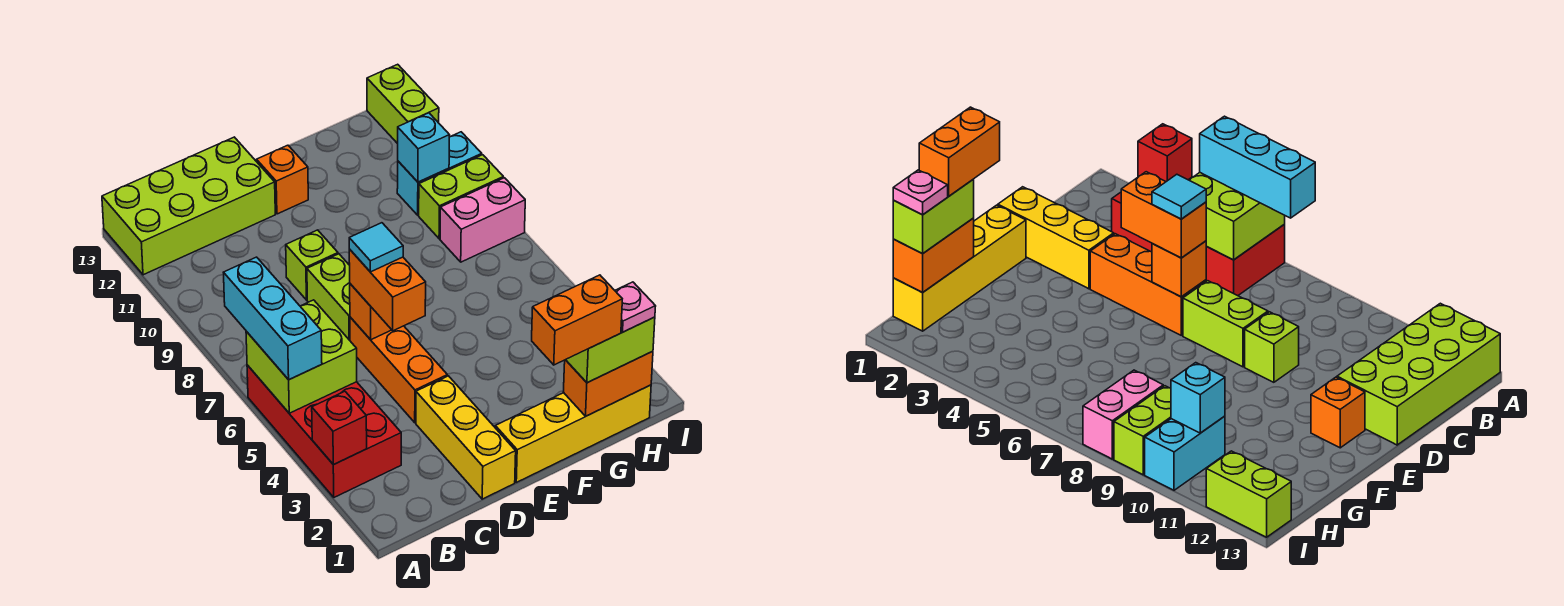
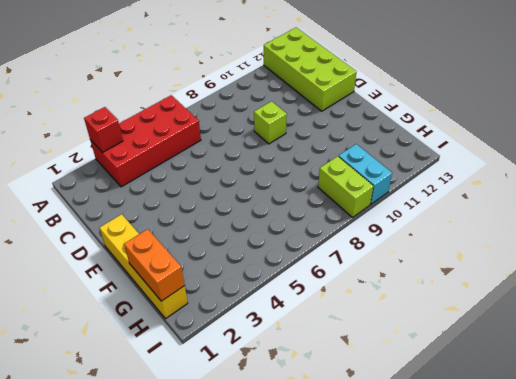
none -> yellow 1x3 brick [416,376,516,499]
none -> orange 1x3 brick [350,317,447,423]
none -> lime 1x2 brick [307,254,350,340]

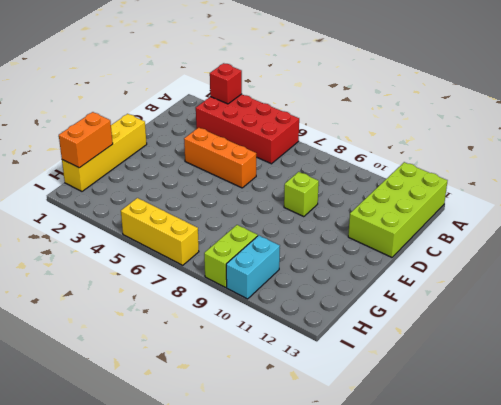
yellow 1x3 brick [121,198,199,265] -> yellow 1x3 brick moved to [416,376,516,499]
none -> lime 1x2 brick [307,254,350,340]
none -> orange 1x1 brick [257,145,308,214]
none -> pink 1x2 brick [440,178,525,262]

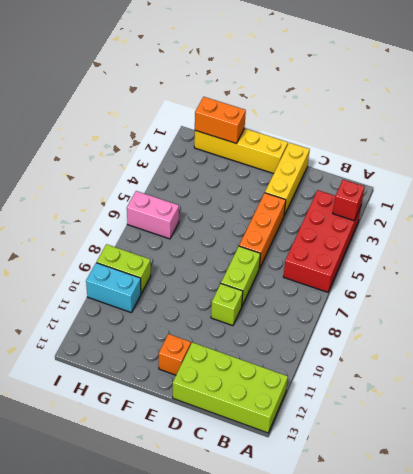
pink 1x2 brick [127,191,179,239] -> pink 1x2 brick moved to [440,178,525,262]
none -> lime 1x2 brick [367,64,439,144]
none -> lime 2x2 brick [246,300,357,413]
none -> orange 1x1 brick [350,284,391,340]

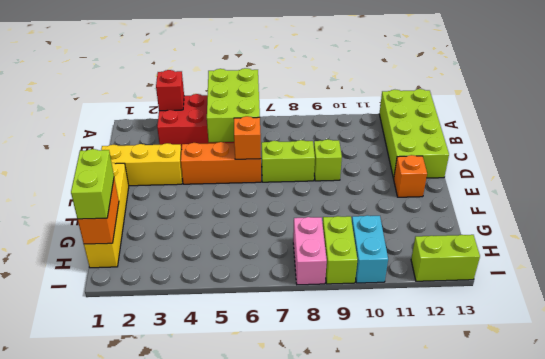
lime 2x3 brick [207,68,260,142] -> lime 2x2 brick [246,300,357,413]
none -> cyan 1x1 brick [398,113,450,182]
none -> cyan 1x3 brick [223,257,322,380]
none -> orange 1x2 brick [349,249,426,331]

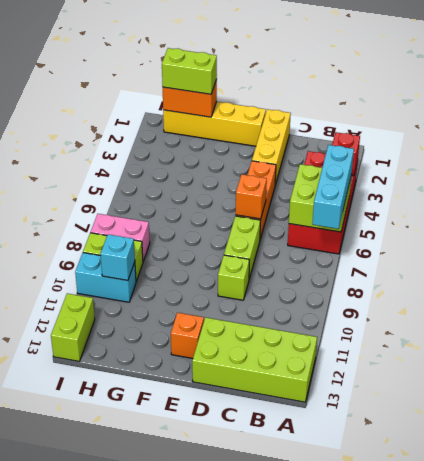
none -> orange 1x2 brick [349,249,426,331]
none -> cyan 1x1 tile [349,223,403,272]
none -> orange 1x2 brick [532,275,622,365]

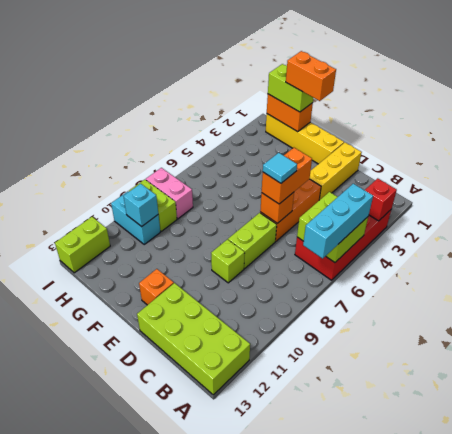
none -> pink 1x1 plate [615,282,656,332]

